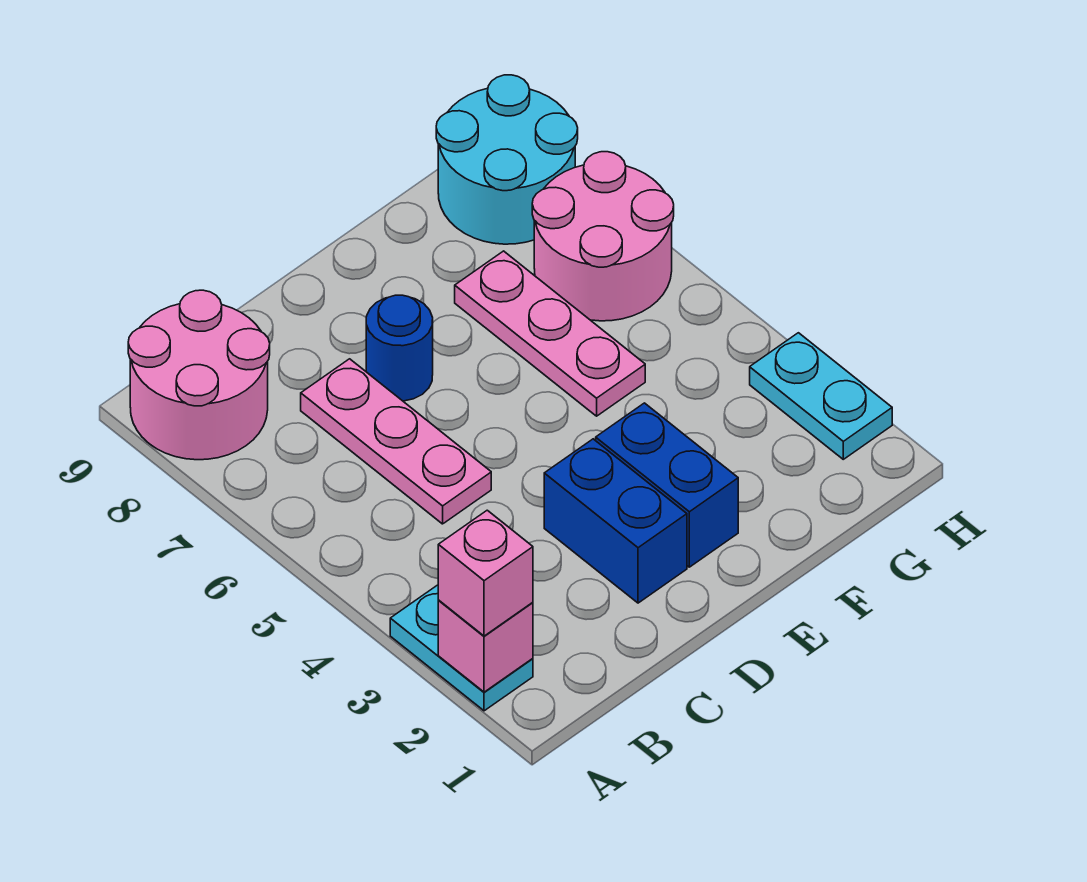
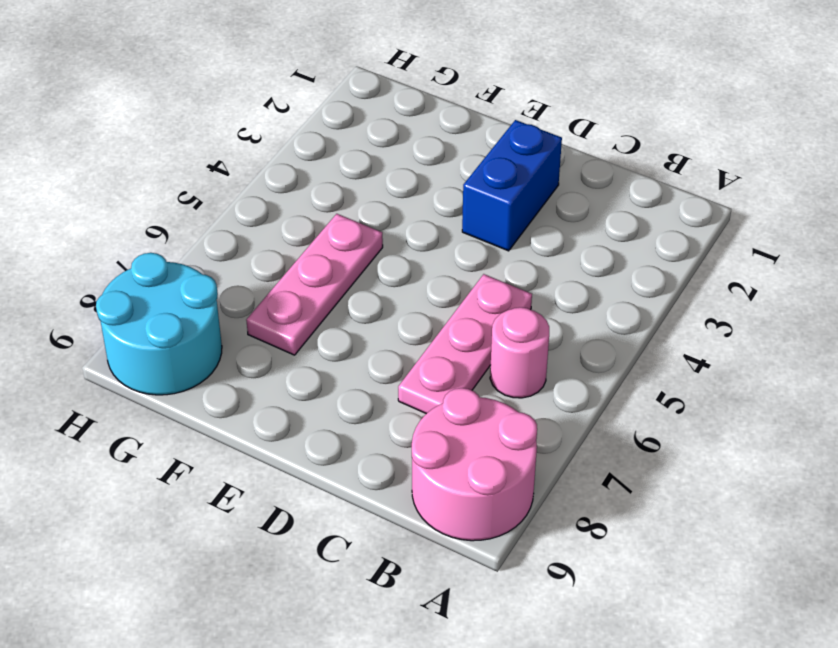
pink 1x1 round brick [490,307,549,398] -> none
none -> cyan 1x2 plate [390,585,533,711]
none -> blue 1x1 round brick [366,295,433,401]
none -> blue 1x2 brick [596,403,738,567]

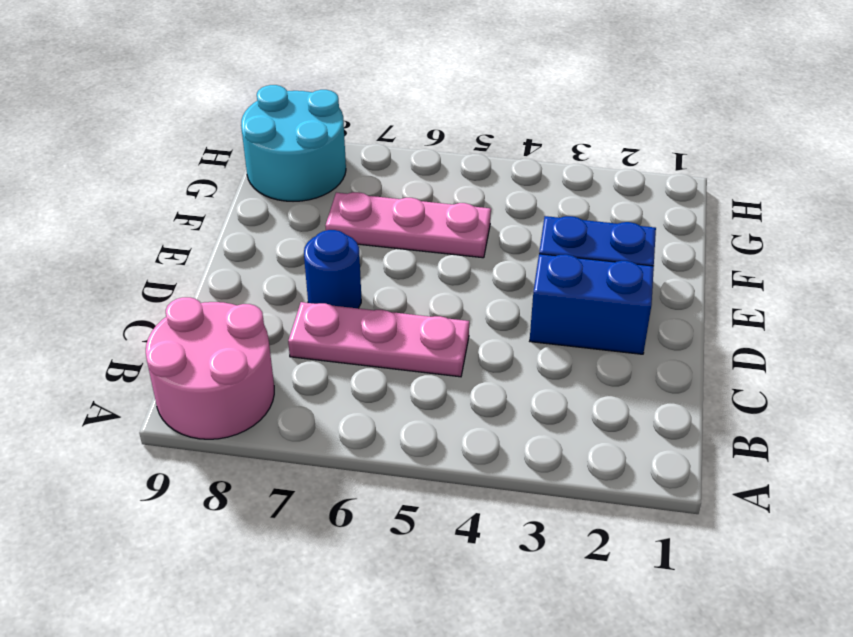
none -> cyan 1x2 plate [390,585,533,711]
none -> pink 2x2 round brick [532,152,674,321]
none -> cyan 1x2 plate [750,333,892,459]

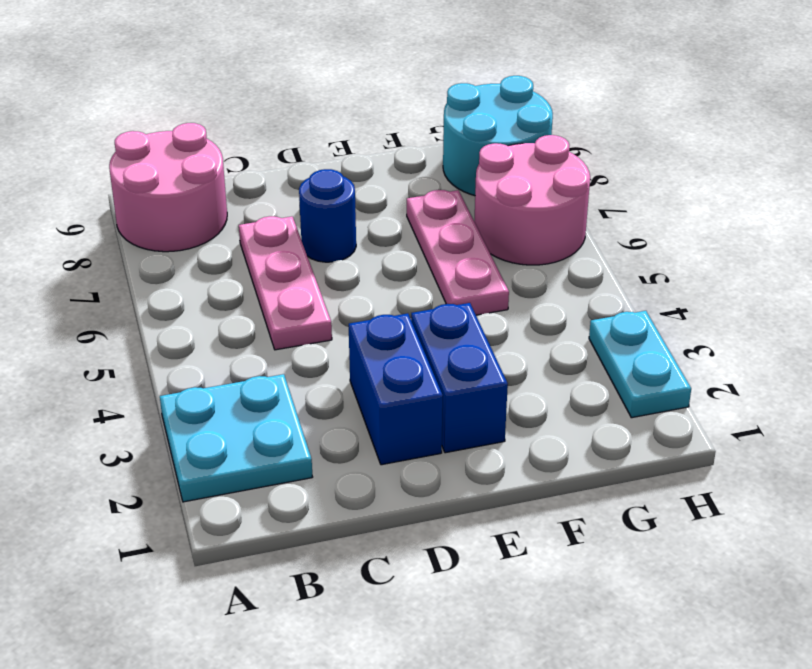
cyan 2x2 plate [160,374,312,502] -> cyan 1x2 plate [390,585,533,711]
none -> pink 1x1 brick [438,601,533,692]
none -> pink 1x1 brick [438,510,533,636]

